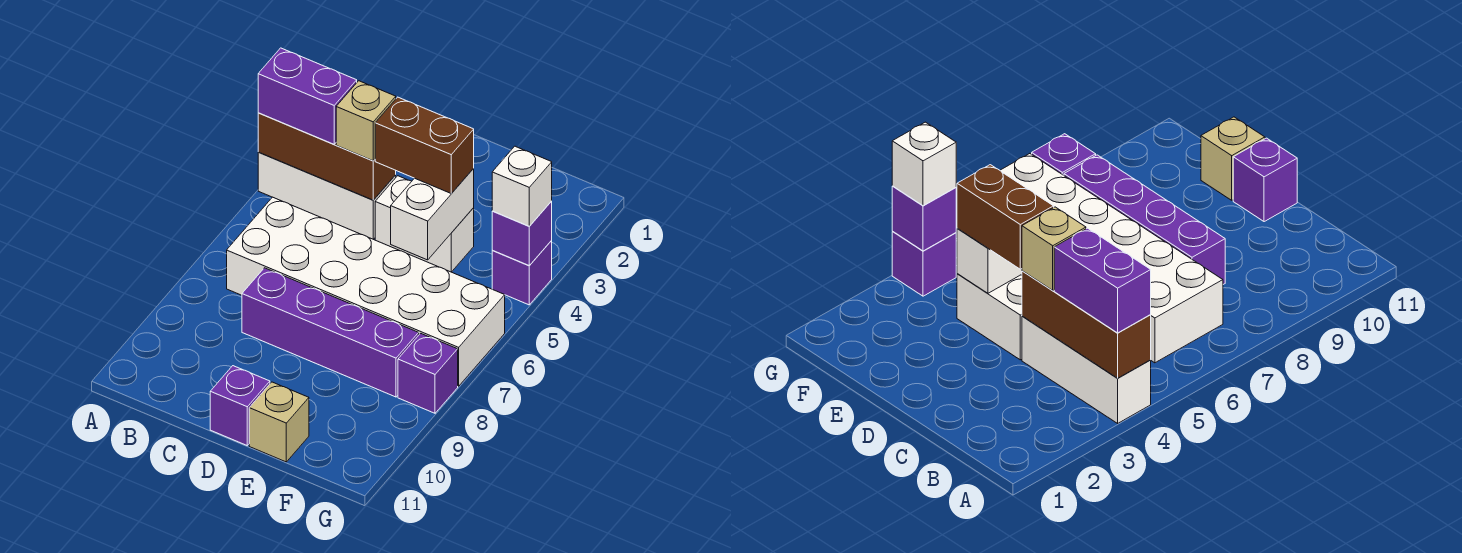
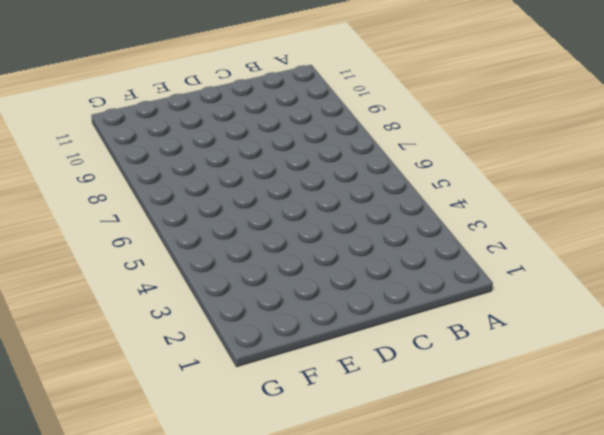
none -> white 1x3 brick [258,152,396,239]
none -> white 2x6 brick [227,197,505,386]
none -> purple 1x4 brick [242,268,419,397]

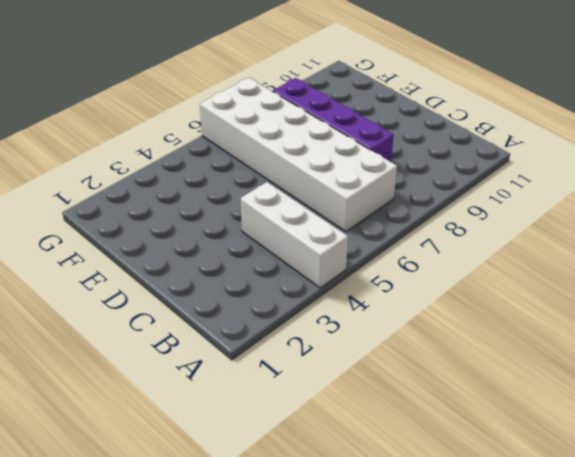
none -> white 1x2 brick [375,176,474,272]
none -> purple 1x1 brick [210,366,270,445]
none -> tan 1x1 brick [249,382,309,462]

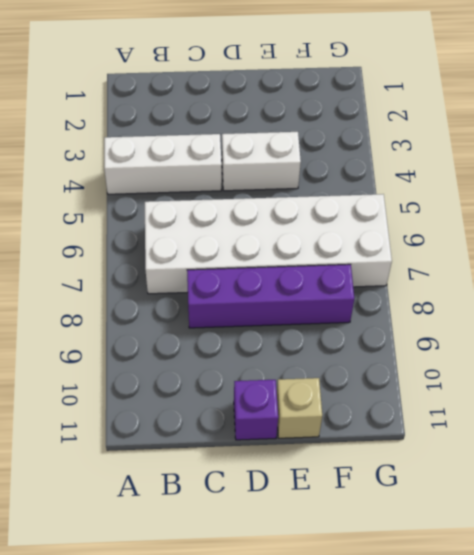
none -> purple 1x1 brick [492,241,552,305]
none -> purple 1x1 brick [398,333,458,413]
none -> brown 1x3 brick [258,113,396,200]

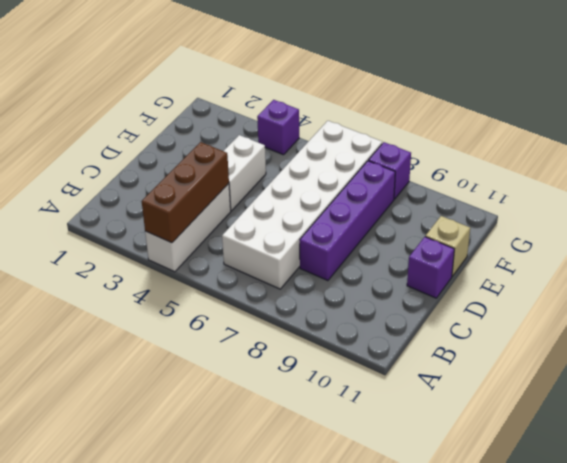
none -> white 1x2 brick [391,169,474,260]
none -> purple 1x1 brick [492,201,552,266]
none -> purple 1x2 brick [258,48,357,144]

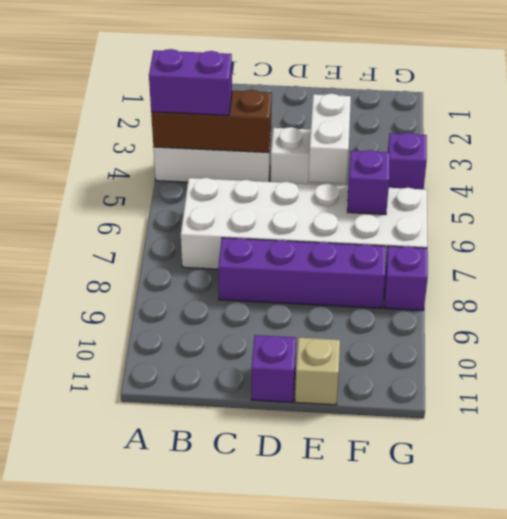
purple 1x1 brick [347,150,390,214] -> purple 1x1 brick moved to [492,201,552,266]
none -> tan 1x1 brick [336,81,396,161]
none -> brown 1x2 brick [375,97,474,193]
none -> white 1x1 brick [492,146,552,226]

